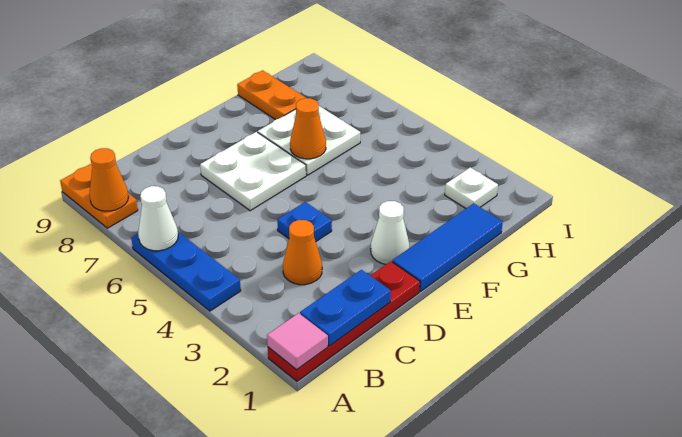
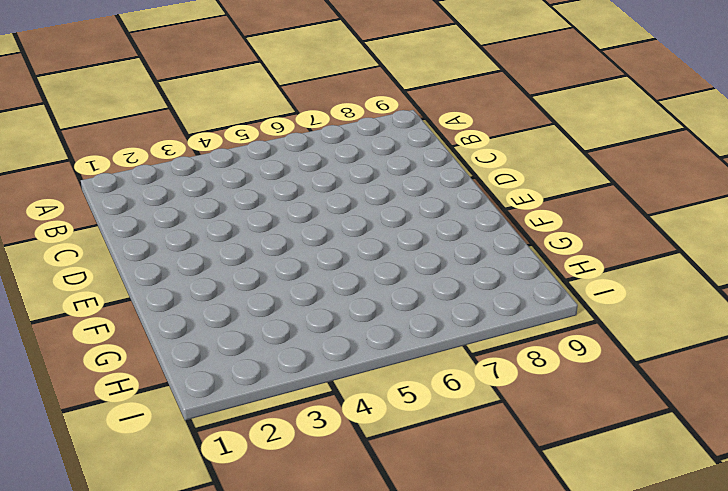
none -> red 1x4 plate [268,261,420,381]
none -> blue 1x3 plate [131,232,241,311]
none -> orange 1x2 plate [60,164,138,228]

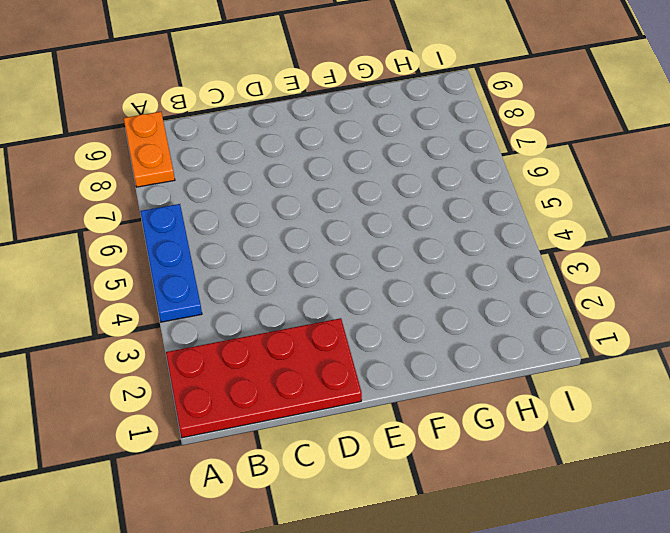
red 2x4 plate [166,318,362,438] -> red 1x4 plate [268,261,420,381]
none -> orange 1x1 cone [283,220,322,285]
none -> blue 1x1 plate [277,202,332,242]
none -> white 2x2 plate [200,132,306,211]

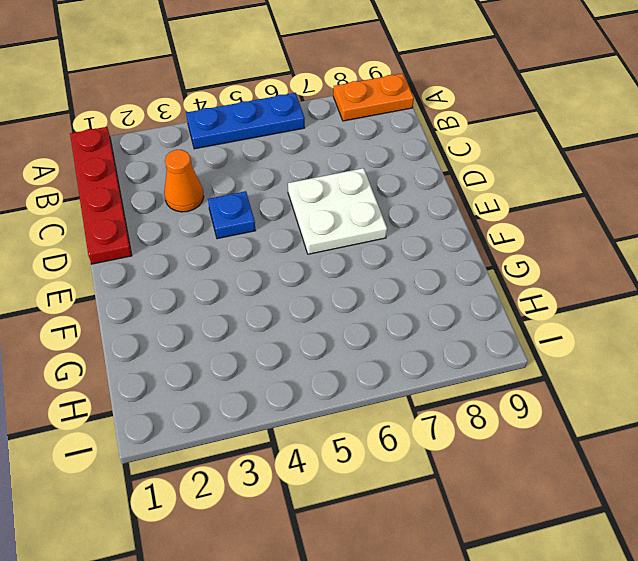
none -> blue 1x3 tile [392,203,503,291]
none -> white 1x1 cone [371,201,409,264]
none -> white 2x2 plate [258,106,360,175]

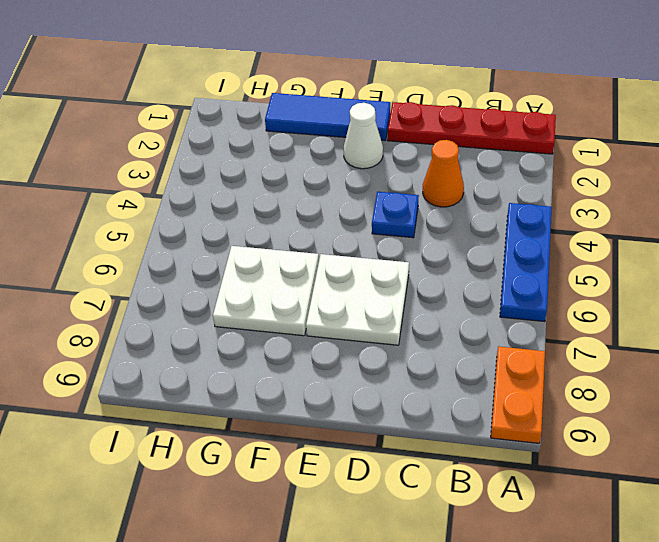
none -> orange 1x2 plate [237,70,306,120]
none -> white 1x1 plate [445,167,498,208]
none -> pink 1x1 tile [267,313,328,370]

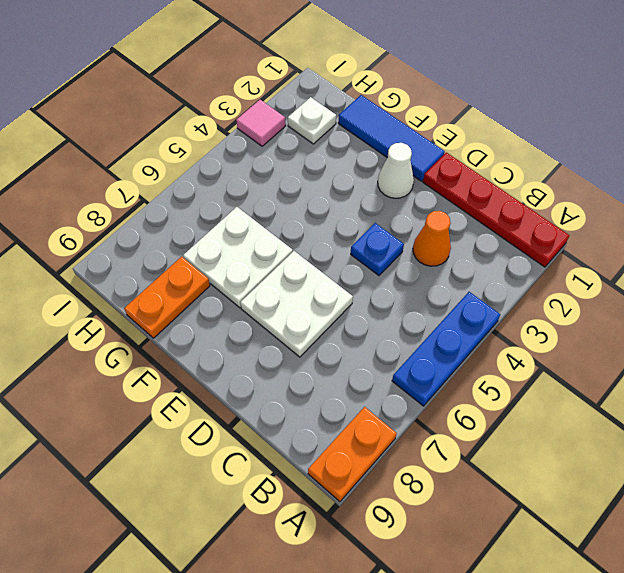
pink 1x1 tile [236,100,286,146] -> pink 1x1 tile moved to [267,313,328,370]
none -> white 1x1 cone [138,186,178,251]
none -> orange 1x1 cone [89,148,128,211]
none -> blue 1x2 plate [300,270,391,346]

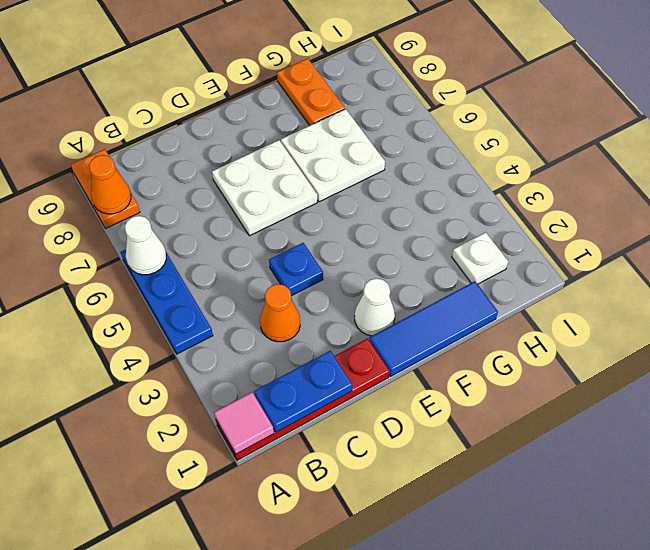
none -> orange 1x1 cone [290,98,326,159]

